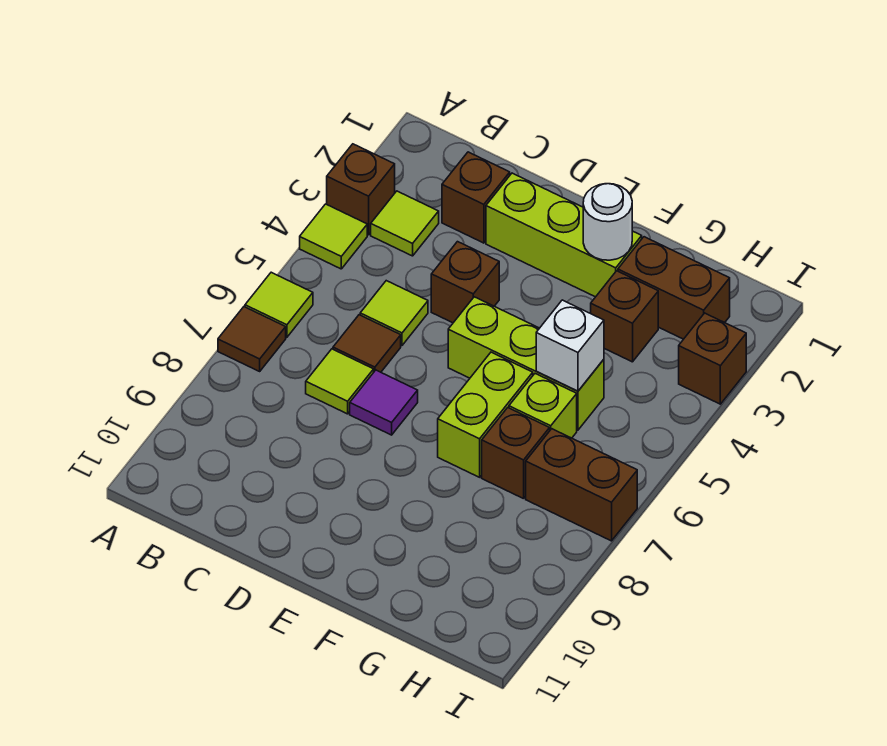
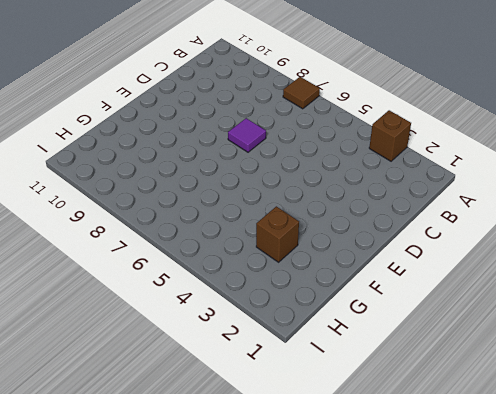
none -> lime 1x1 tile [300,204,367,269]
none -> lime 1x1 tile [245,272,313,337]
none -> lime 1x1 tile [371,191,439,256]

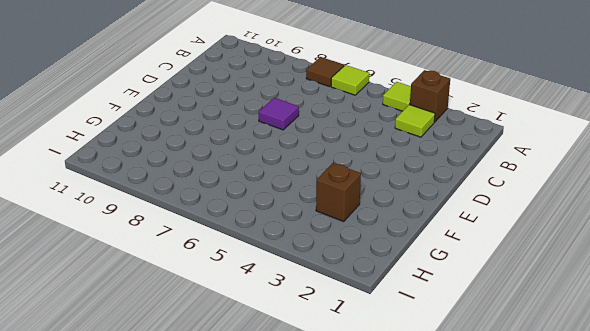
none -> brown 1x1 brick [442,152,510,243]
none -> lime 1x1 tile [360,281,428,345]
none -> brown 1x1 tile [333,315,401,372]

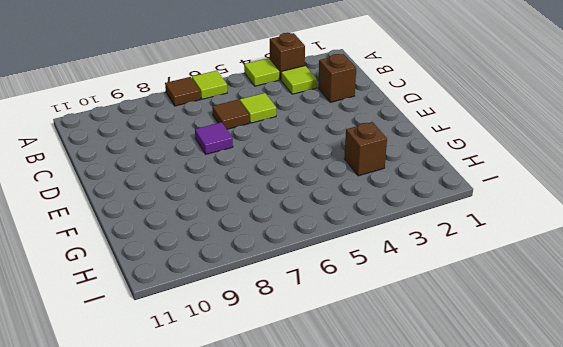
none -> lime 1x1 tile [306,349,374,414]
none -> lime 1x3 brick [486,173,642,297]
none -> brown 1x1 brick [431,242,499,323]

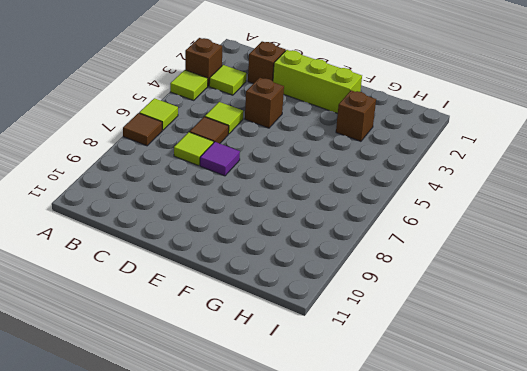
none -> lime 1x3 brick [448,297,604,430]
none -> lime 1x2 brick [438,352,533,477]
none -> brown 1x2 brick [618,237,730,339]

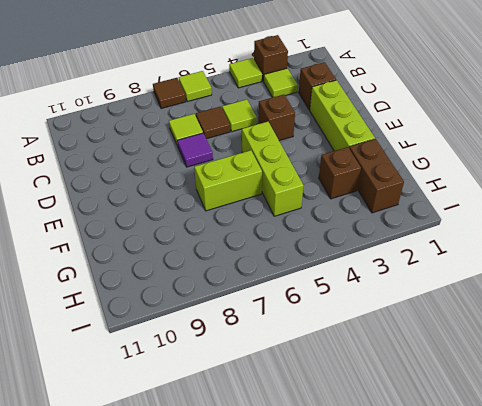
none -> lime 1x1 brick [509,374,577,438]
none -> brown 1x1 brick [482,408,550,499]
none -> brown 1x2 brick [526,429,637,541]

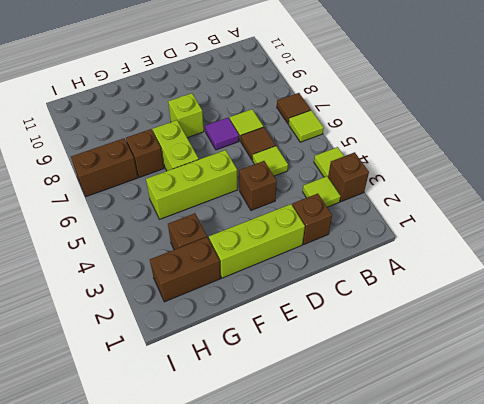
lime 1x1 brick [168,93,204,138] -> lime 1x1 brick moved to [509,374,577,438]
none -> brown 1x1 brick [679,313,746,404]
none -> white 1x1 round brick [583,184,632,260]
none -> white 1x1 brick [536,300,604,391]

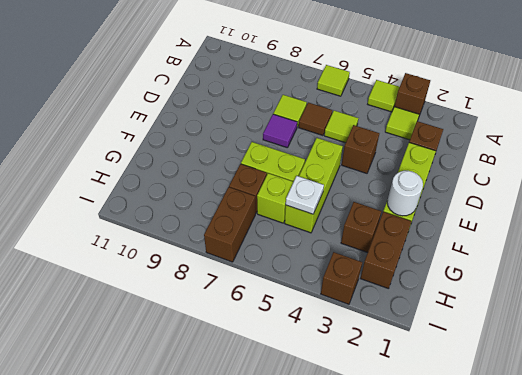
white 1x1 plate [286,176,324,214] -> white 1x1 brick [536,300,604,391]
none -> brown 1x1 tile [218,307,286,371]

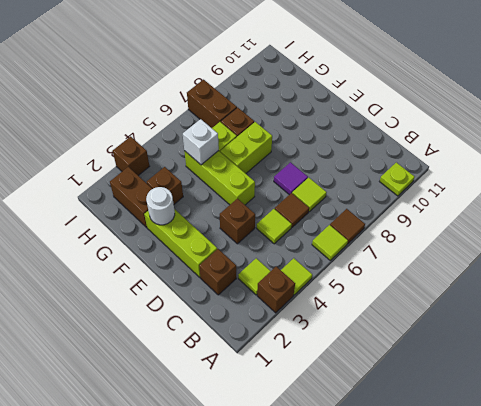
lime 1x1 plate [380,162,414,196] -> none

